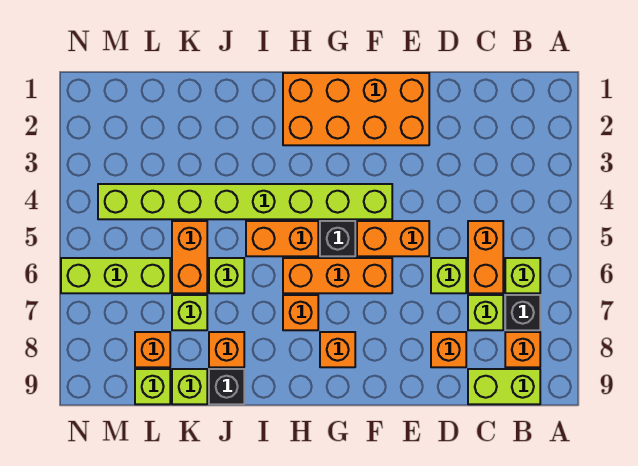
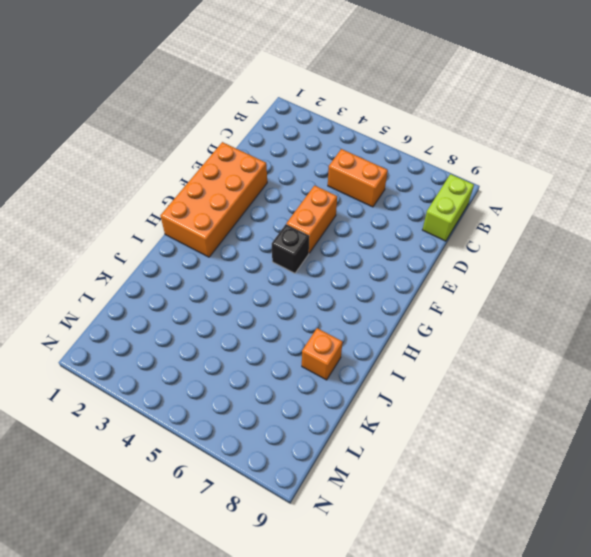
none -> lime 1x1 brick [505,258,540,293]
none -> black 1x1 brick [505,295,540,330]
none -> orange 1x1 brick [505,332,540,367]

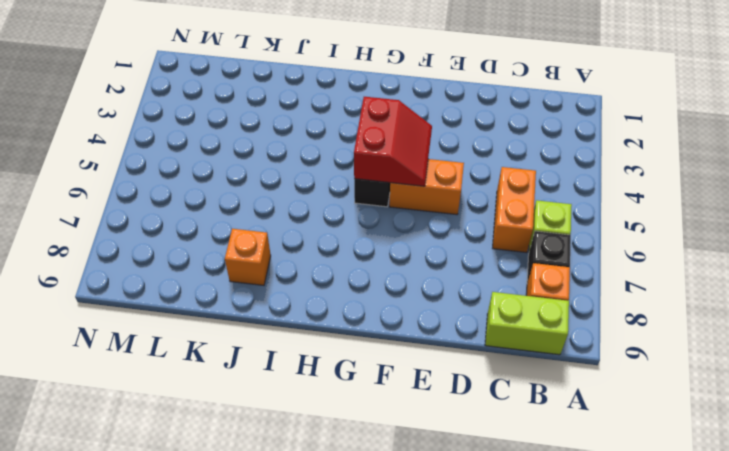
red 2x2 slope [354,97,432,186] -> none
none -> lime 1x1 brick [468,295,503,330]
none -> lime 1x1 brick [431,258,466,293]
none -> orange 1x1 brick [431,332,466,367]

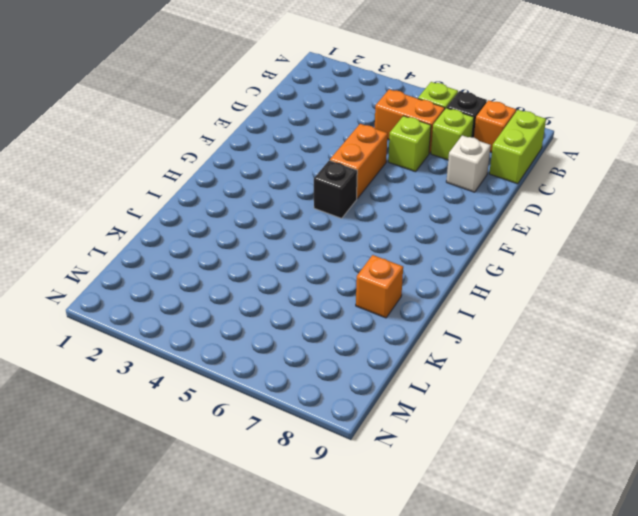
white 1x1 brick [446,135,491,192] -> orange 1x1 brick [431,332,466,367]
none -> orange 2x4 brick [283,73,429,145]
none -> lime 1x8 brick [98,184,392,219]
none -> orange 1x3 brick [283,258,392,293]

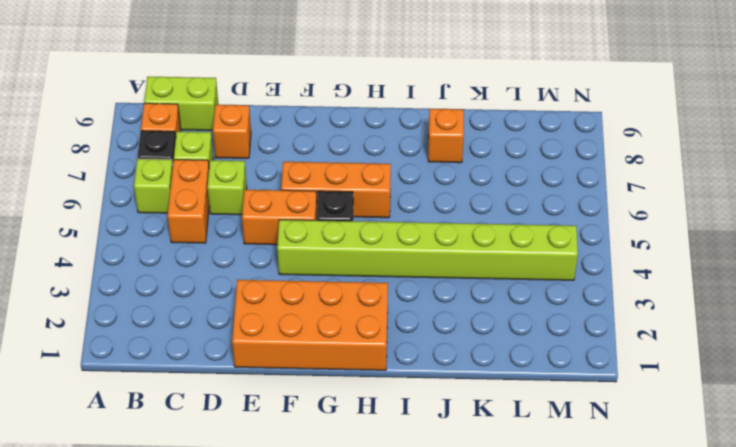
none -> orange 1x1 brick [320,332,355,367]
none -> orange 1x2 brick [246,221,318,256]
none -> orange 1x1 brick [283,295,318,330]

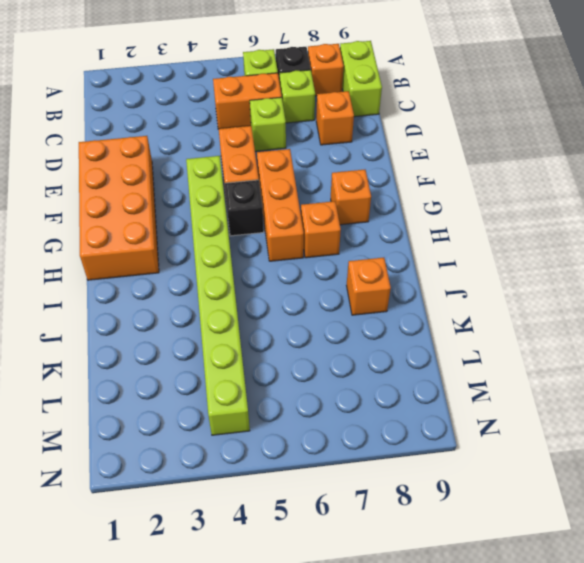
none -> orange 1x2 brick [246,221,318,256]
none -> lime 1x1 brick [209,258,244,293]
none -> black 1x1 brick [209,369,244,404]

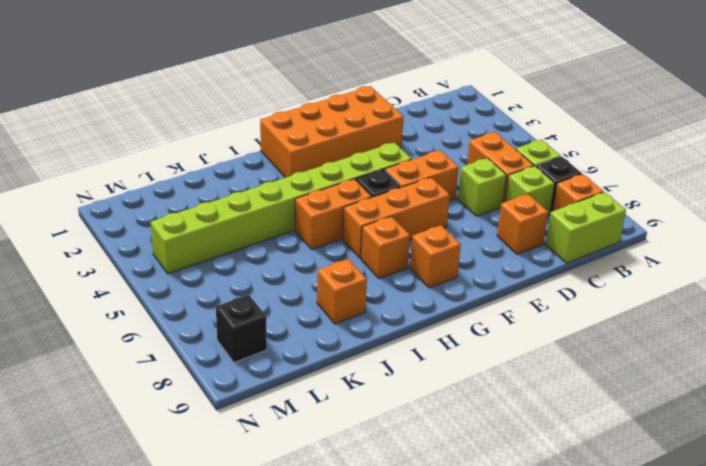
black 1x1 brick [216,295,267,363] -> black 1x1 brick moved to [209,369,244,404]
none -> lime 1x1 brick [209,258,244,293]
none -> orange 1x2 brick [172,221,207,293]
none -> lime 1x1 brick [172,295,207,330]

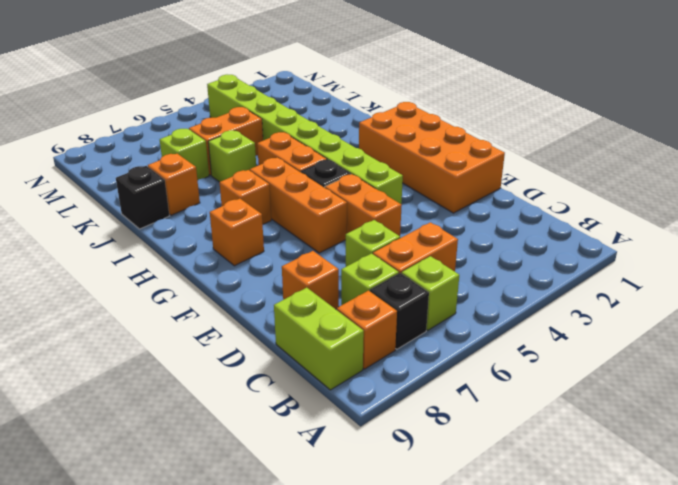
none -> lime 1x1 brick [172,369,207,404]
none -> lime 1x3 brick [61,258,170,293]
none -> orange 1x1 brick [135,332,170,367]

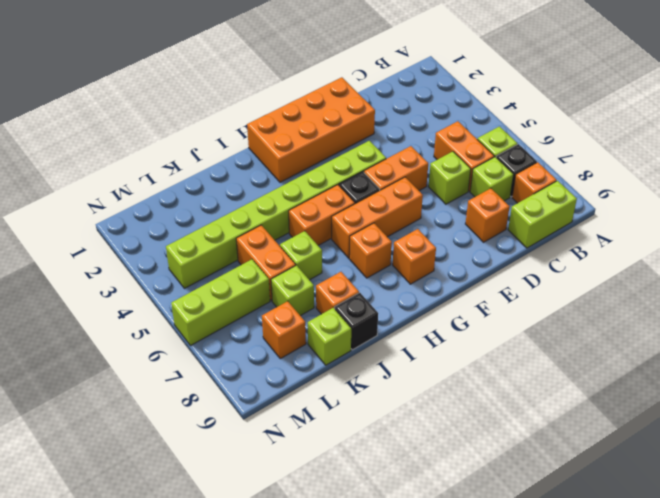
none -> lime 1x1 brick [135,369,170,404]

